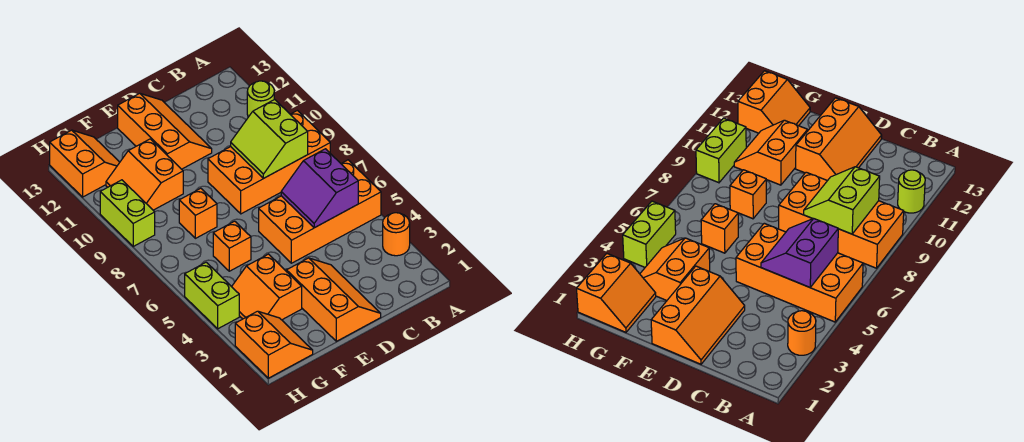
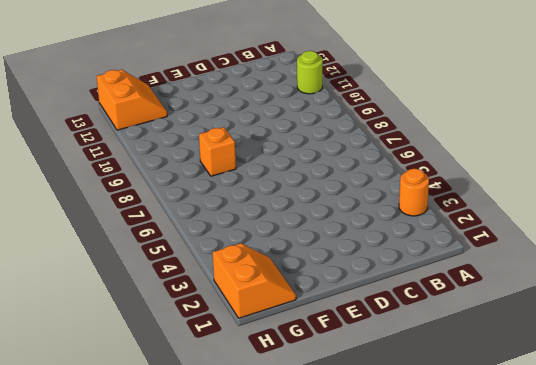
none -> orange 2x4 brick [259,160,381,263]
none -> orange 2x4 brick [208,111,330,214]
none -> orange 2x3 slope [287,258,381,341]

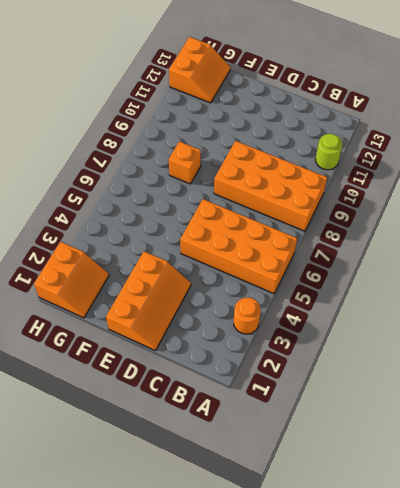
none -> orange 2x3 slope [118,93,212,169]
none -> orange 2x2 slope [232,254,302,320]
none -> orange 1x1 brick [213,221,251,271]

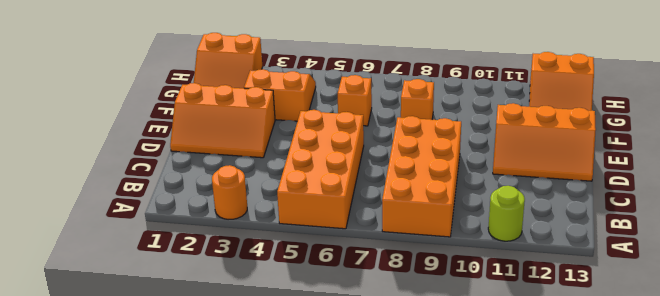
none -> orange 2x2 slope [106,139,183,210]
none -> lime 1x2 brick [185,262,239,329]
none -> lime 1x2 brick [100,180,155,246]

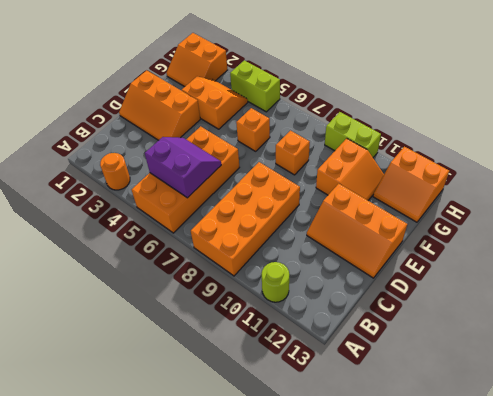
orange 2x2 slope [316,138,384,200] -> orange 2x2 slope turned to [106,139,183,210]
none -> lime 2x2 slope [231,99,308,178]

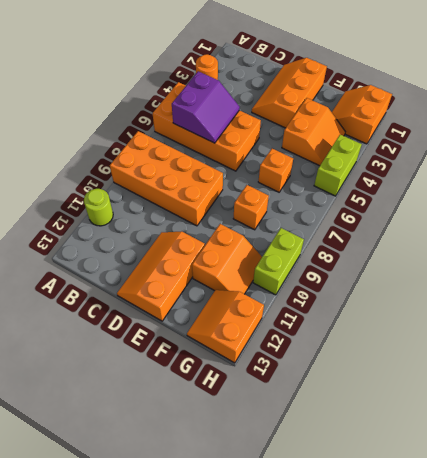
none -> lime 2x2 slope [231,99,308,178]

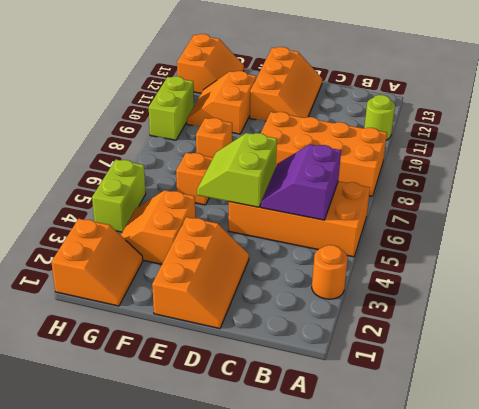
lime 2x2 slope [197,133,277,207] -> lime 2x2 slope moved to [231,99,308,178]

